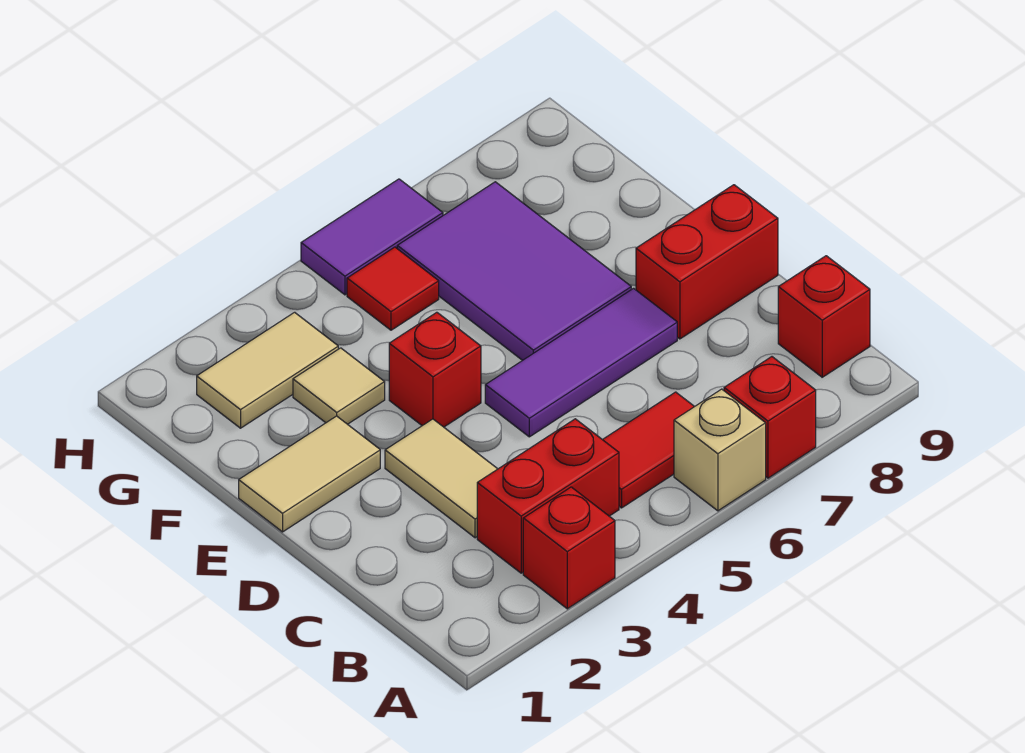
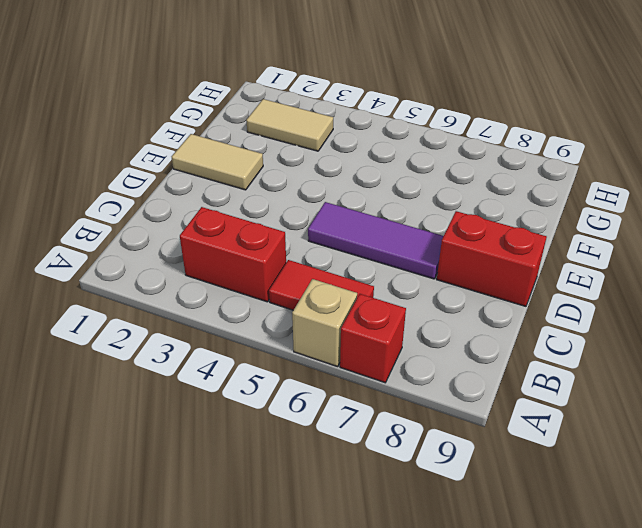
none -> red 1x1 brick [523,487,615,609]
none -> red 1x1 brick [778,256,870,377]
none -> tan 1x2 tile [385,419,497,538]

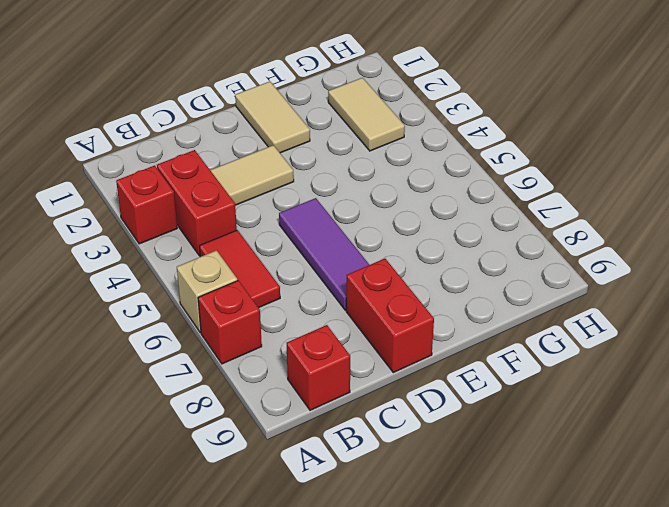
none -> red 1x1 brick [389,312,481,427]
none -> purple 2x3 tile [397,182,631,361]
none -> tan 1x1 tile [293,348,385,424]

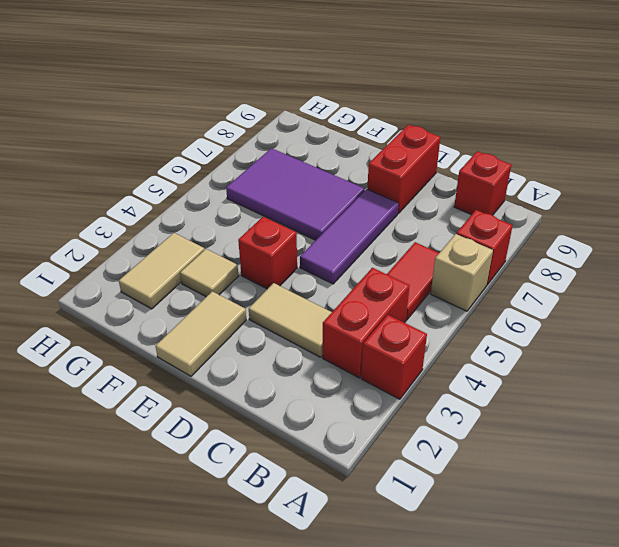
none -> red 1x1 tile [347,247,439,330]
none -> purple 1x2 tile [301,179,443,295]

